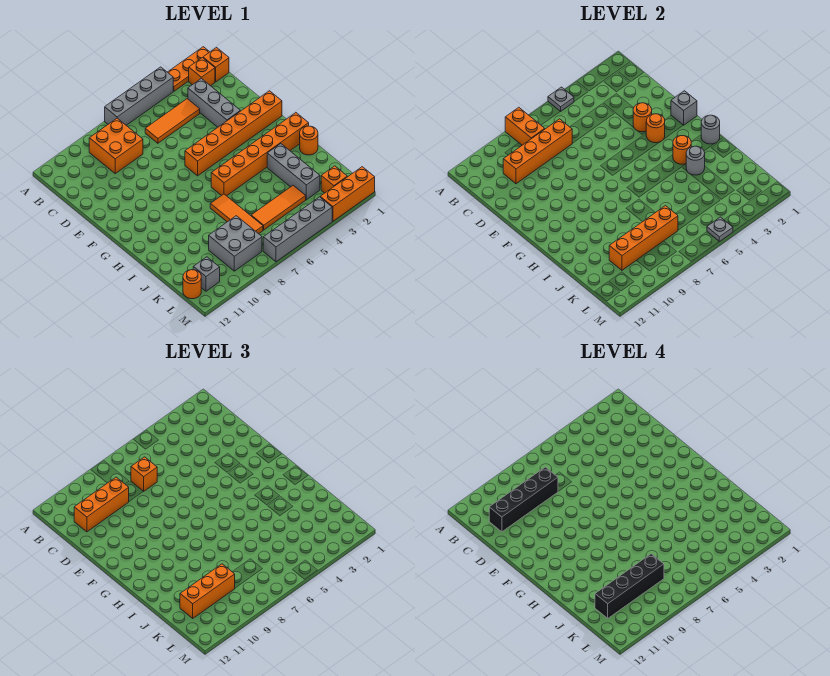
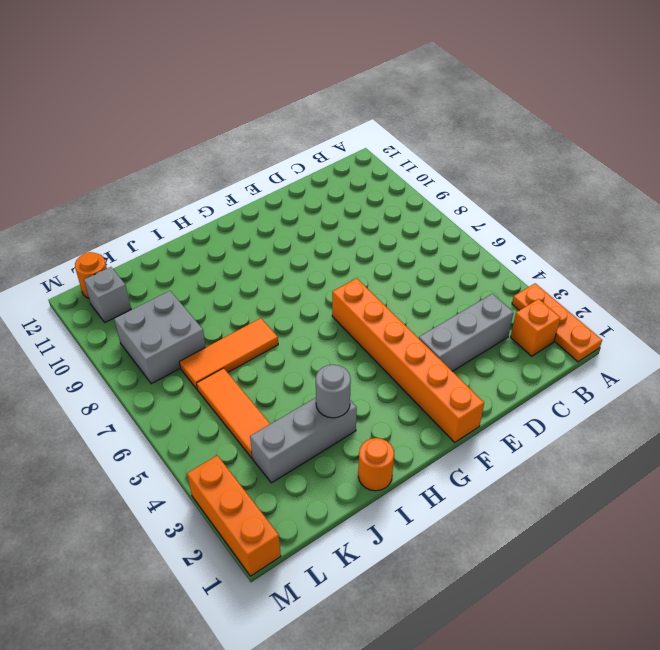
none -> grey 1x4 brick [105,67,173,125]
none -> orange 1x1 brick [203,48,229,82]
none -> orange 2x2 brick [89,118,143,173]
none -> orange 1x3 tile [145,99,200,143]

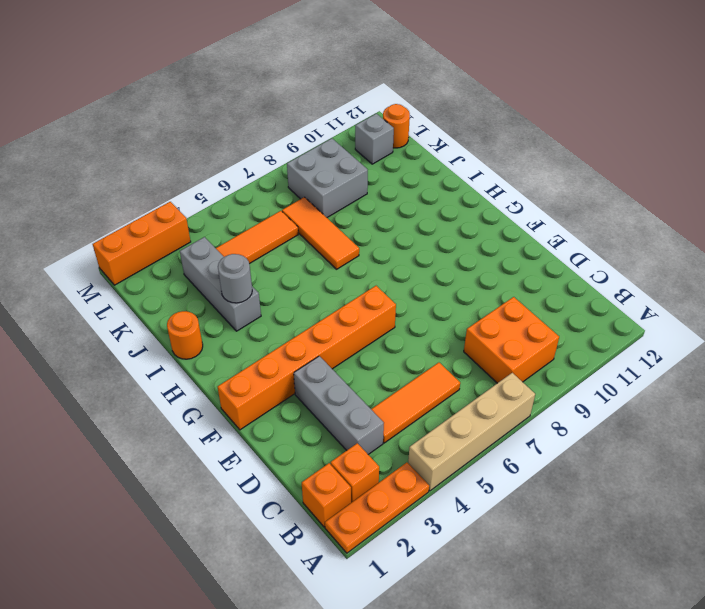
tan 1x4 brick [408,373,535,491] -> grey 1x4 brick [105,67,173,125]
none -> orange 1x6 brick [211,113,309,196]
none -> orange 1x1 brick [321,166,347,193]
none -> grey 1x4 brick [263,197,332,262]
none -> grey 1x1 plate [548,87,574,112]

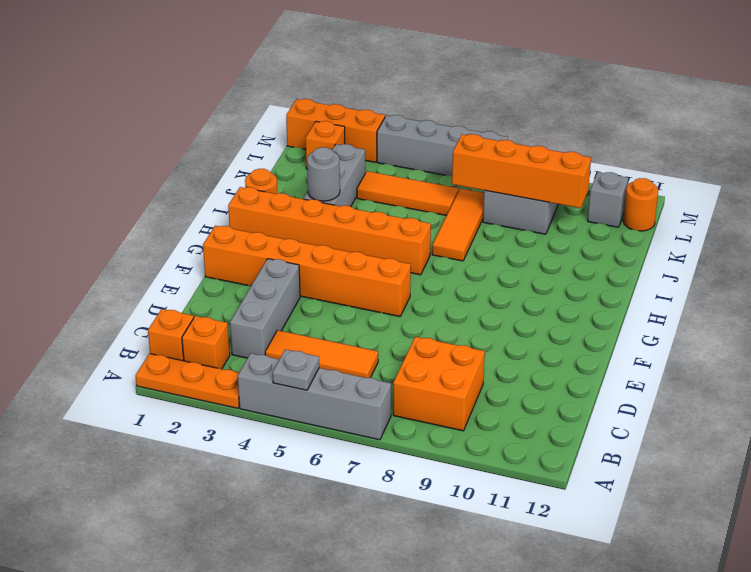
none -> orange 1x2 brick [505,107,545,145]
none -> orange 1x4 brick [503,119,572,184]
none -> orange 1x1 round brick [633,103,652,132]
none -> grey 1x1 brick [671,91,697,125]

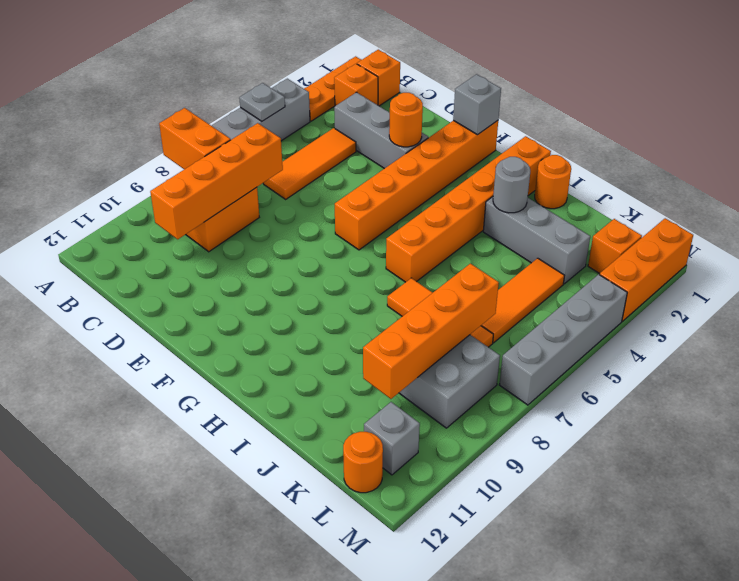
none -> orange 1x1 round brick [646,114,665,143]
none -> grey 1x1 round brick [701,115,720,144]
none -> orange 1x1 round brick [673,136,691,164]
none -> grey 1x1 plate [707,217,733,242]

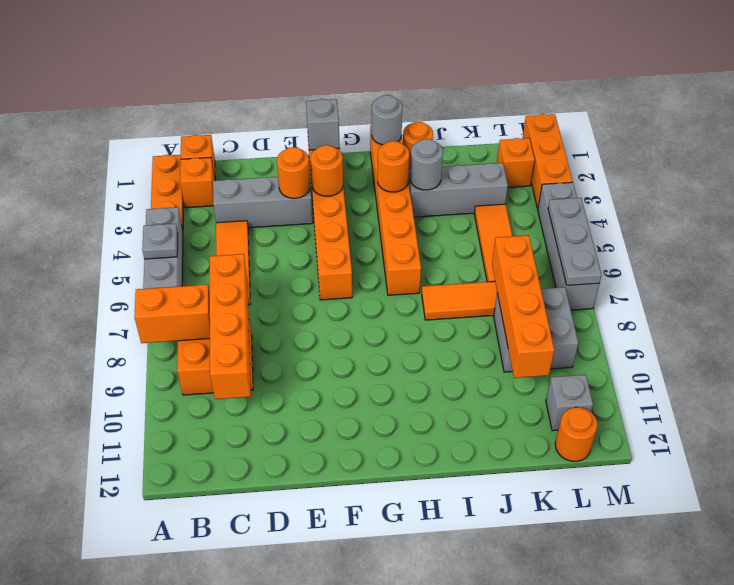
grey 1x3 plate [548,198,602,285] -> grey 1x1 plate [707,217,733,242]
none -> orange 1x1 brick [131,457,157,491]
none -> orange 1x3 brick [74,477,129,532]
none -> orange 1x3 brick [180,564,235,618]
none -> black 1x4 brick [489,467,558,532]

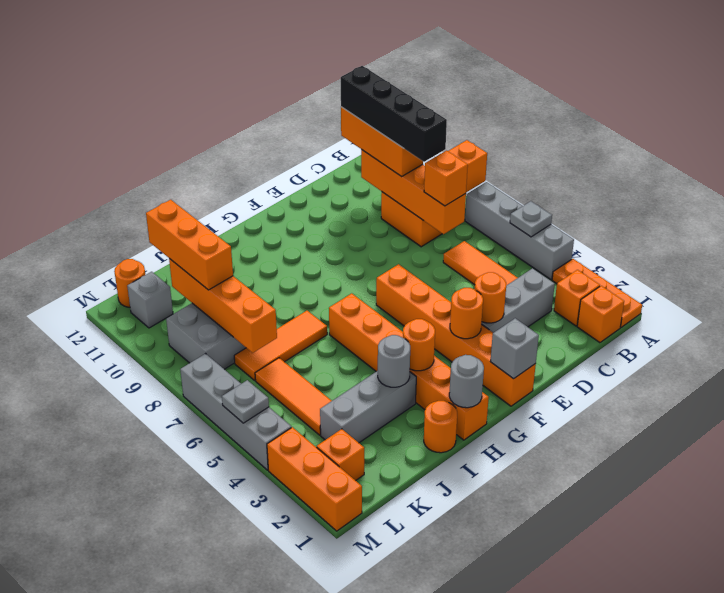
none -> black 1x4 brick [595,554,664,618]

